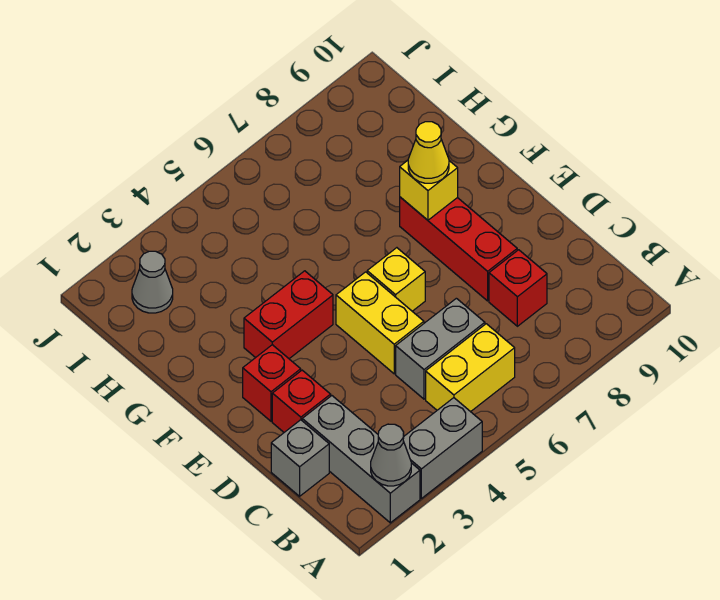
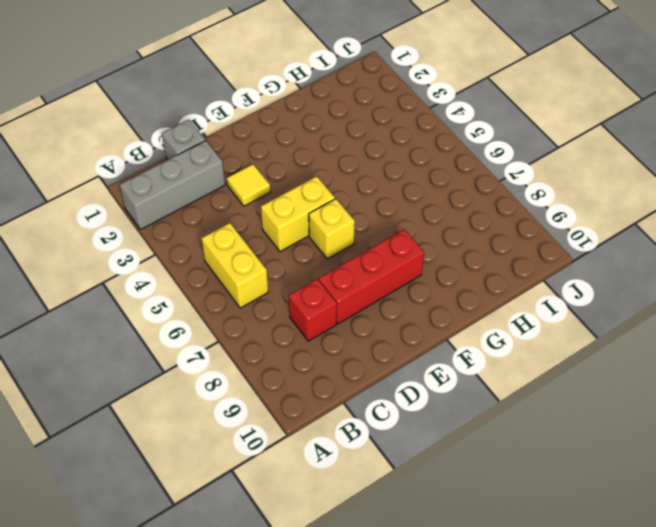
yellow 1x1 tile [227,164,270,206] -> none
none -> grey 1x2 brick [403,398,482,498]
none -> grey 1x2 brick [396,298,485,399]
none -> red 1x1 brick [272,370,331,432]

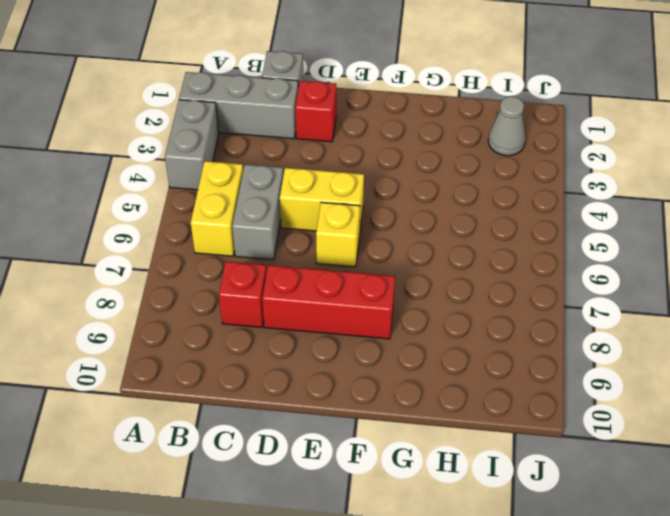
none -> red 1x1 brick [243,345,301,421]
none -> red 1x2 brick [244,271,333,359]
none -> grey 1x1 cone [371,424,411,486]

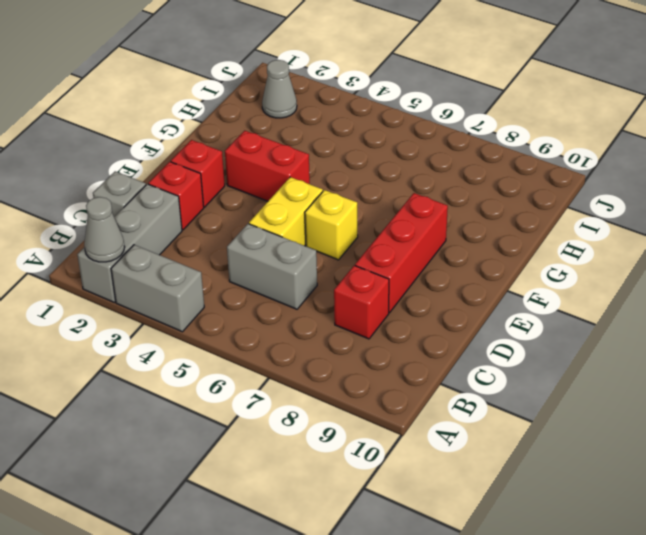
none -> yellow 1x2 brick [426,324,515,412]
none -> yellow 1x1 brick [400,160,458,220]
none -> yellow 1x1 cone [408,122,449,183]

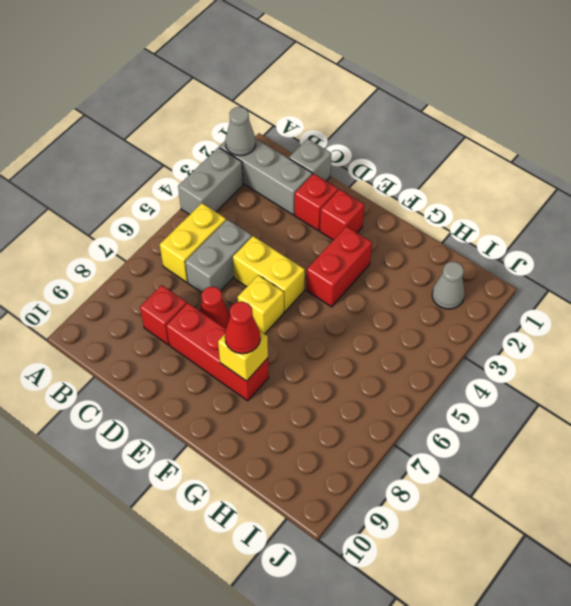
red 1x1 cone [200,287,230,329] -> none
red 1x1 cone [225,302,260,354] -> yellow 1x1 cone [408,122,449,183]

